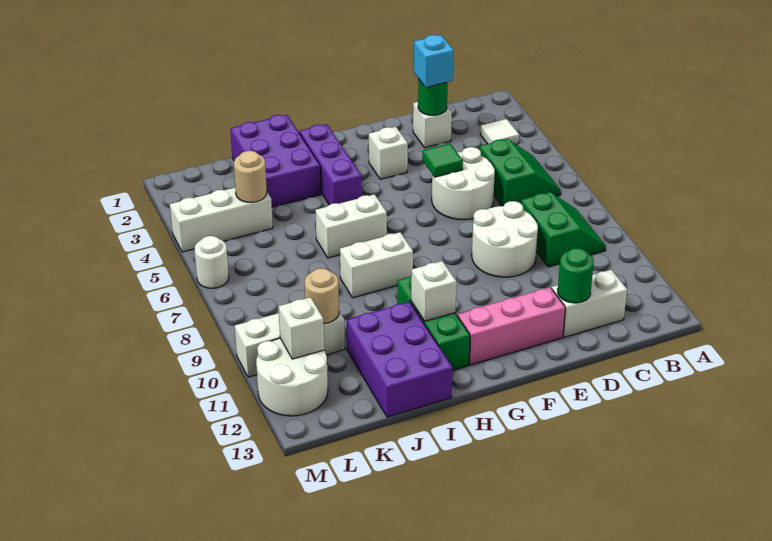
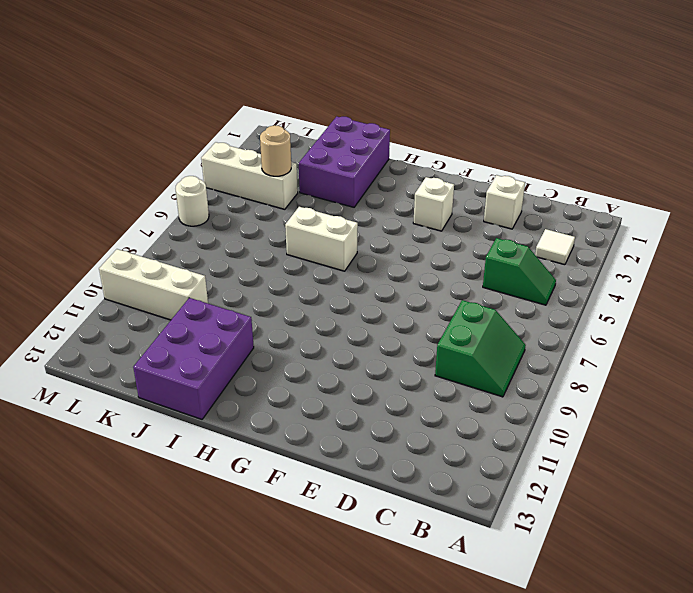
green 1x2 slope [483,238,556,305] -> green 2x2 slope [480,139,561,206]
none -> white 1x2 brick [552,270,627,337]
none -> white 2x2 round brick [432,147,495,220]
none -> white 2x2 round brick [472,201,538,277]

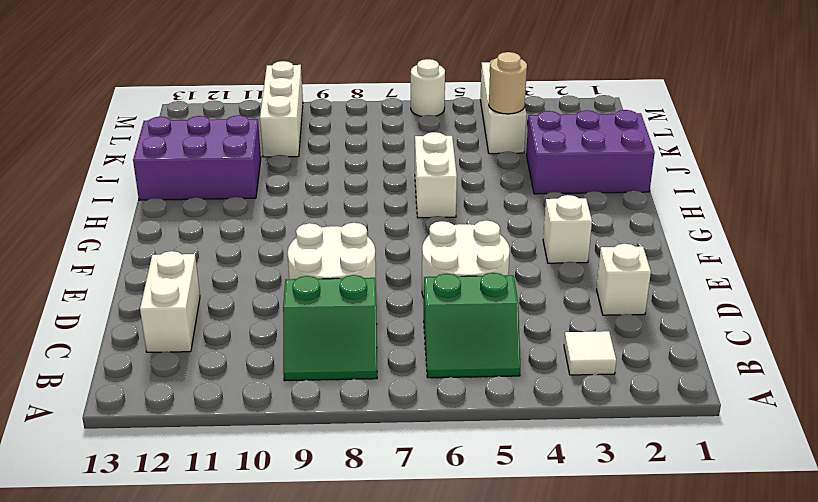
none -> pink 1x3 brick [457,287,565,365]
none -> purple 1x3 brick [299,124,362,205]
none -> white 1x2 brick [340,232,413,298]

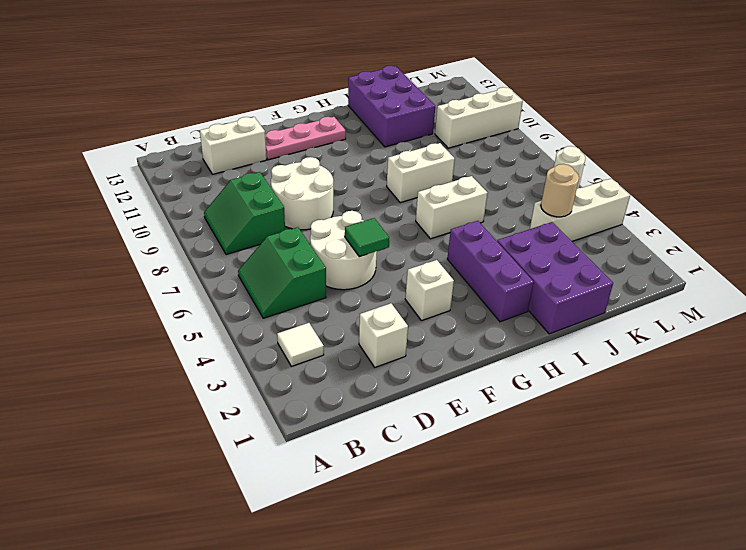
pink 1x3 plate [265,117,346,160] -> pink 1x3 brick [457,287,565,365]
none -> green 1x3 brick [397,277,470,371]
none -> white 2x2 round brick [256,338,328,416]
none -> green 1x1 round brick [418,78,448,115]

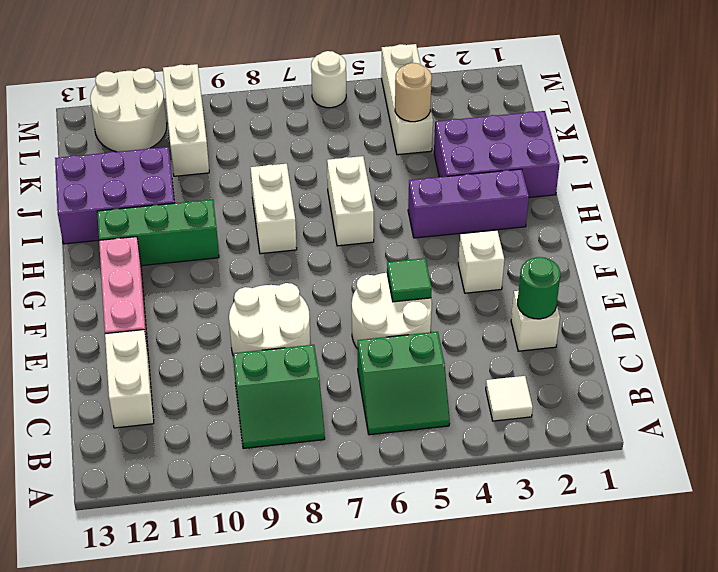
none -> green 1x1 round brick [558,248,594,303]
none -> white 1x1 brick [411,261,456,321]
none -> tan 1x1 round brick [305,268,339,324]

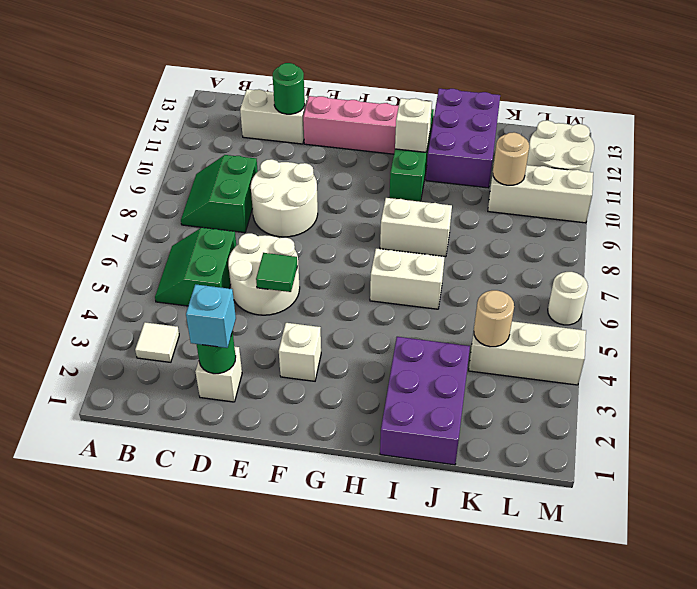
none -> purple 1x3 brick [299,124,362,205]
none -> white 1x1 brick [279,297,324,359]

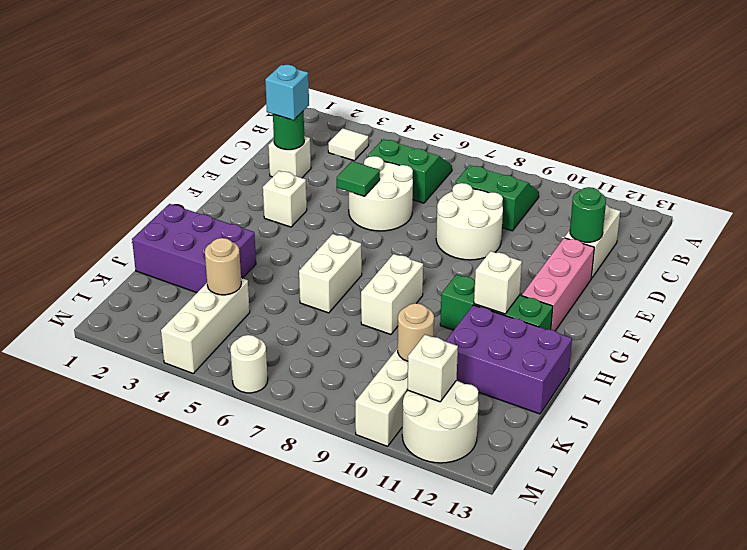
none -> purple 1x3 brick [299,124,362,205]

